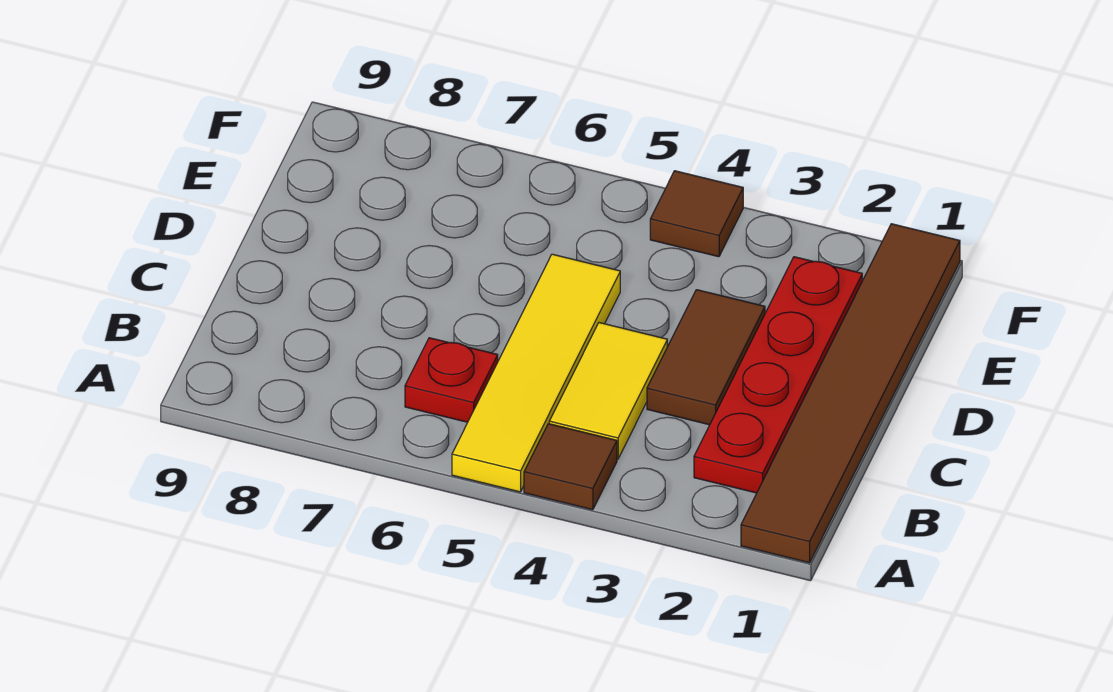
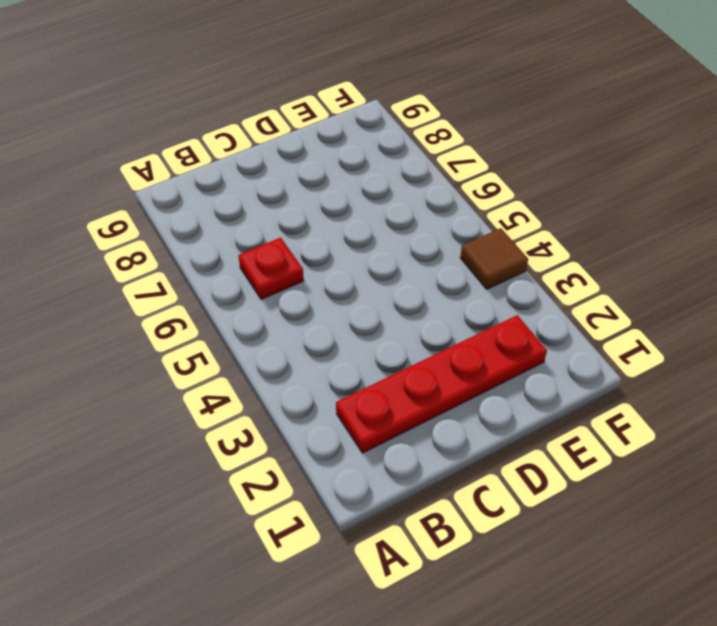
none -> brown 1x6 tile [741,224,960,563]
none -> brown 1x1 tile [524,424,617,510]

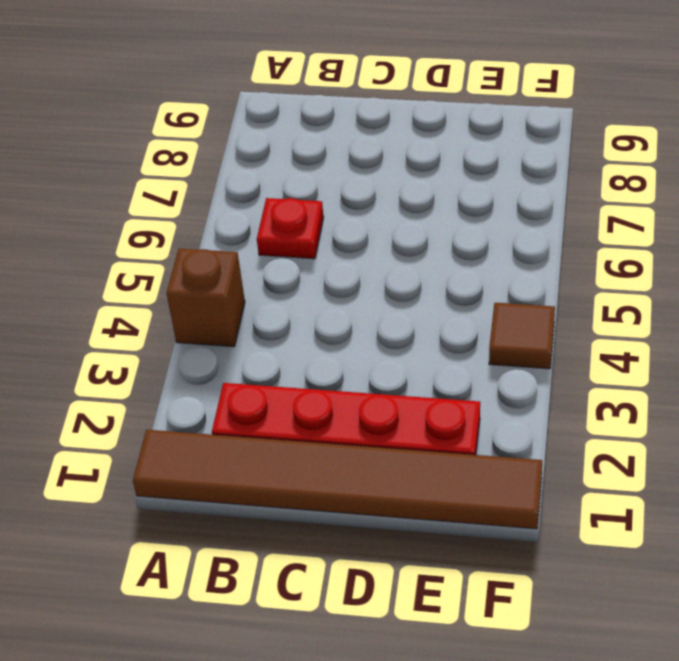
brown 1x1 brick [167,248,245,347] -> brown 1x1 tile [524,424,617,510]
none -> yellow 1x4 tile [452,254,620,492]
none -> yellow 1x2 tile [549,323,667,459]

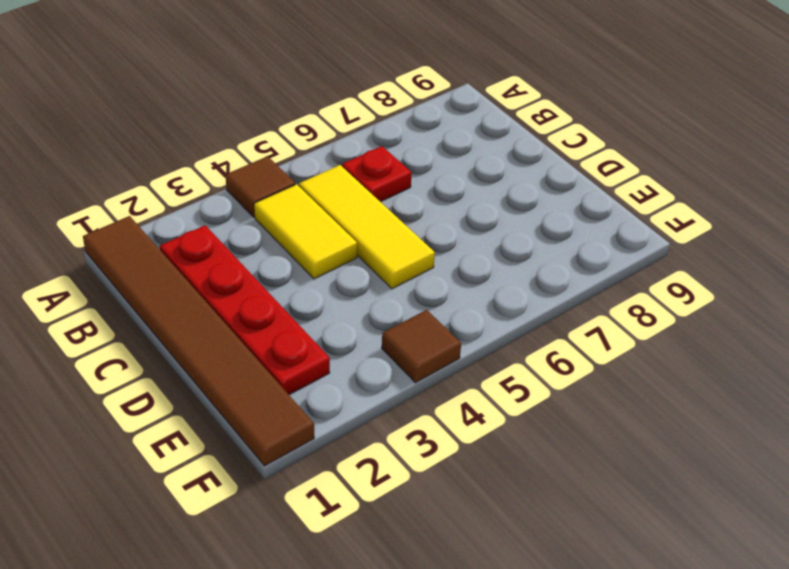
yellow 1x3 tile [299,165,435,289] -> yellow 1x4 tile [452,254,620,492]
none -> brown 1x2 tile [647,290,765,425]

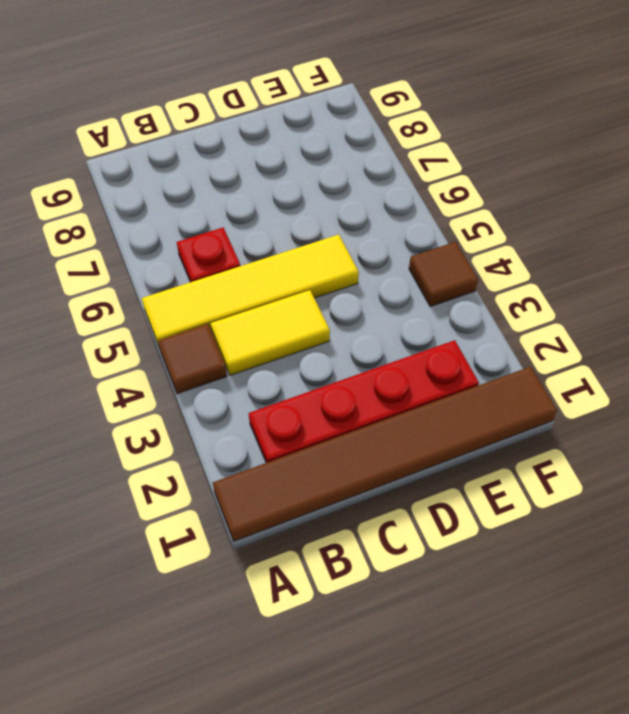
none -> brown 1x2 tile [647,290,765,425]

